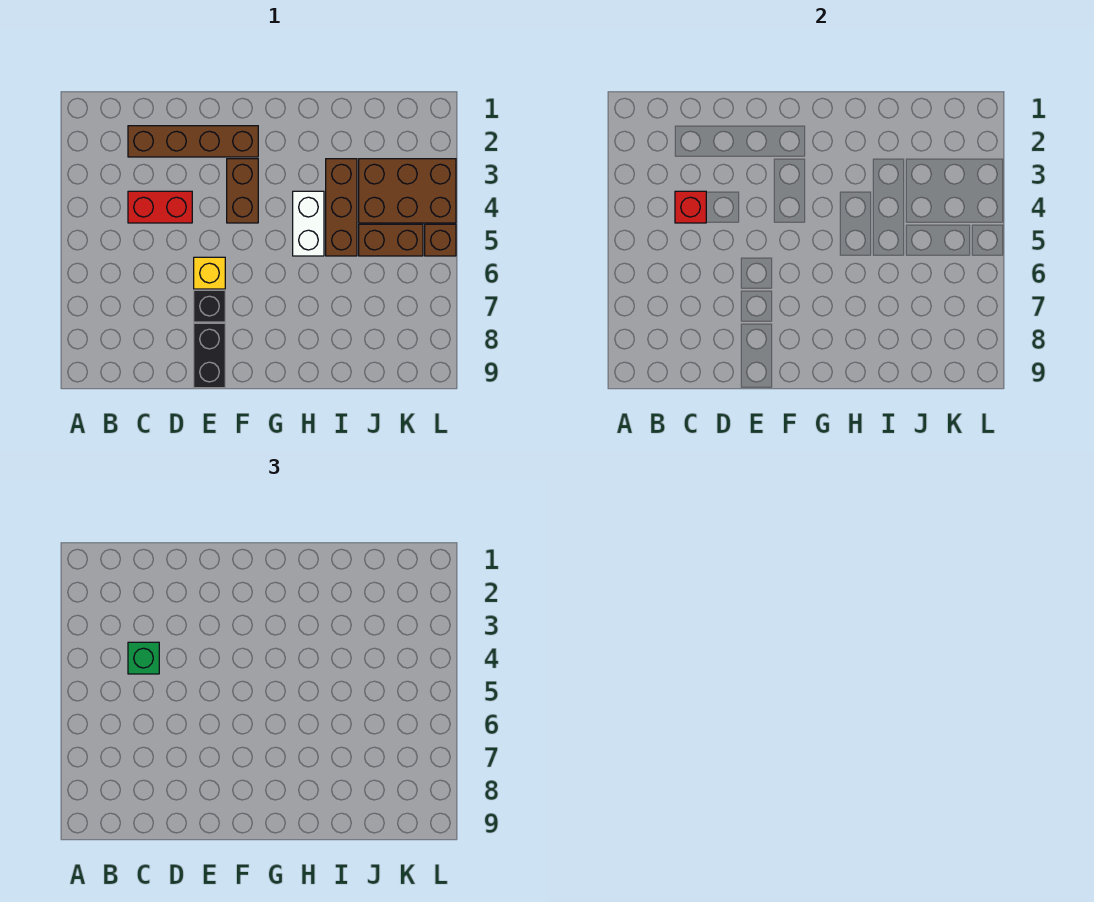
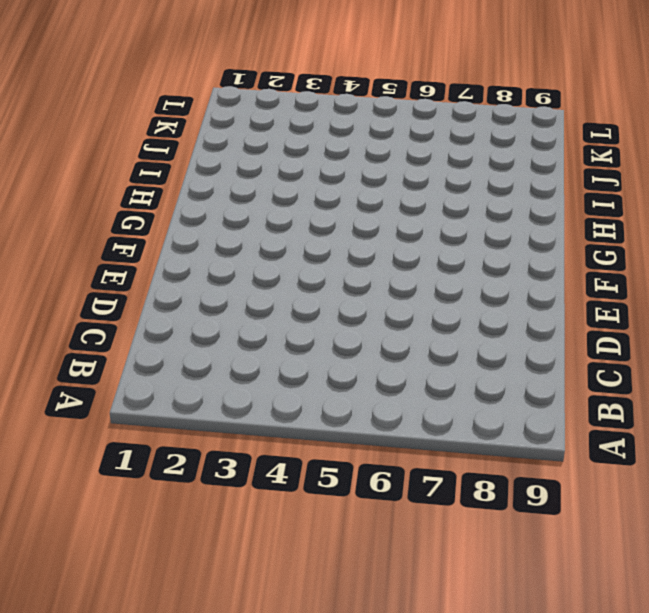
none -> brown 1x4 brick [128,126,258,157]
none -> red 1x2 brick [128,191,192,223]
none -> yellow 1x1 brick [194,257,225,289]

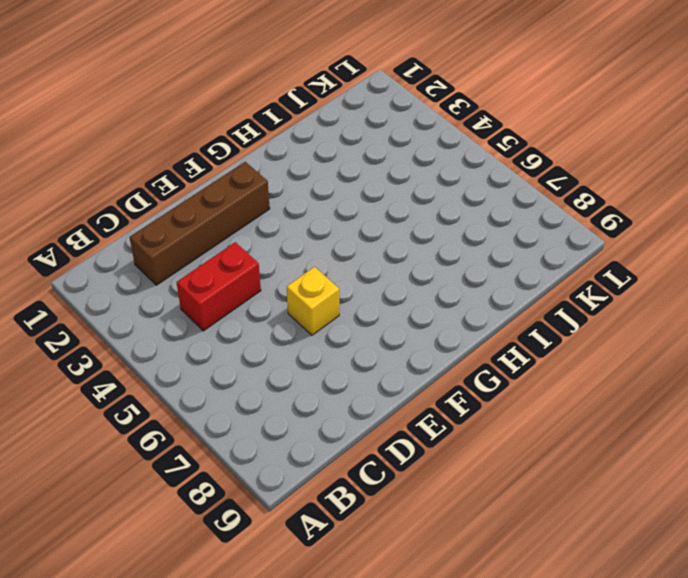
none -> black 1x1 brick [194,290,225,322]
none -> black 1x2 brick [194,323,225,388]
none -> brown 1x2 brick [227,159,258,223]

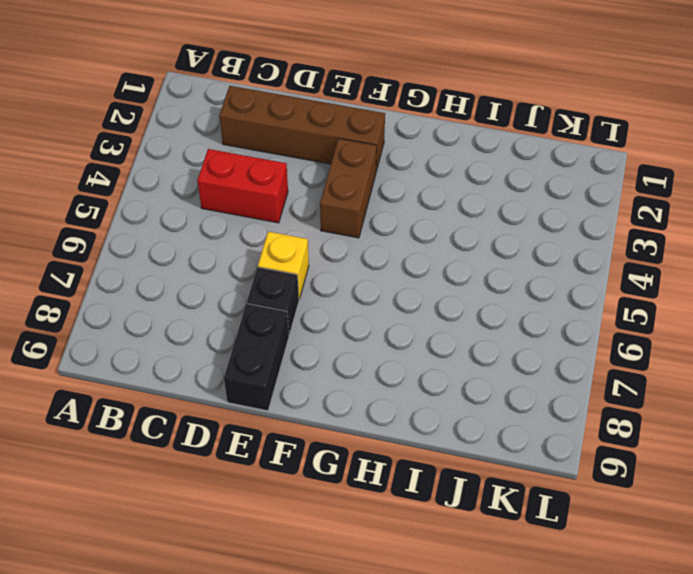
none -> white 1x2 brick [293,191,324,256]
none -> brown 1x3 brick [326,159,357,256]
none -> brown 2x3 brick [359,159,456,223]

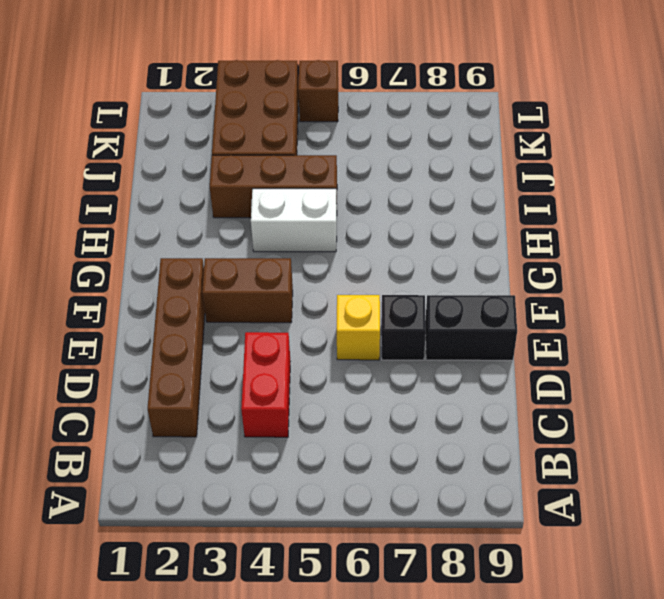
none -> brown 1x2 brick [359,224,423,256]
none -> red 1x1 brick [675,191,706,223]
none -> green 1x1 brick [128,642,159,674]

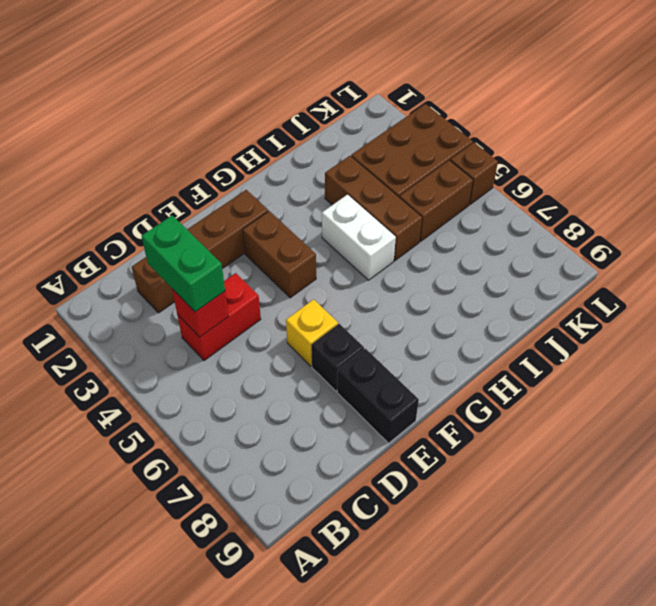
green 1x2 brick [142,215,225,312] -> green 1x1 brick [128,642,159,674]

